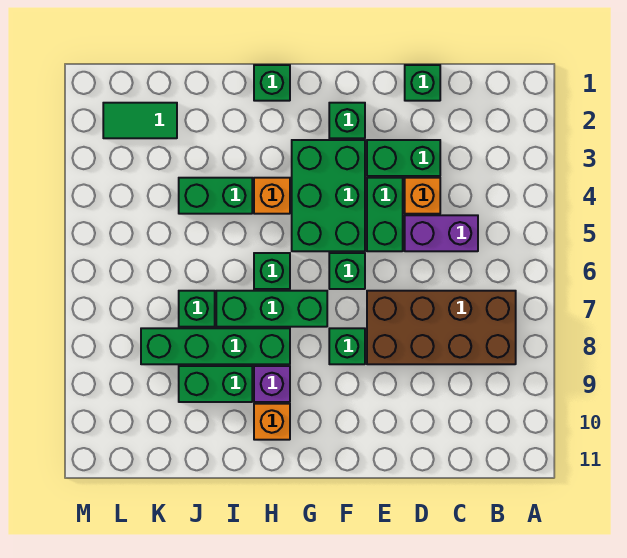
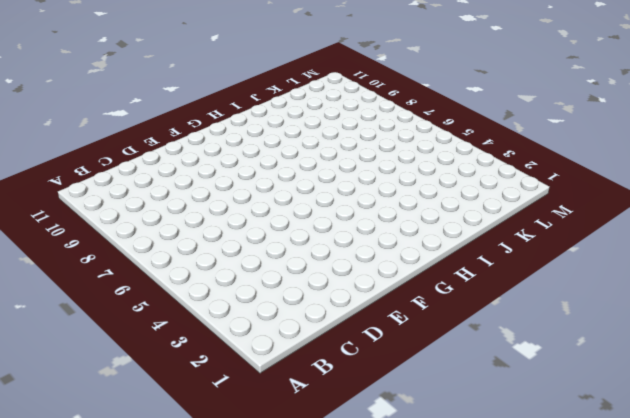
none -> brown 2x4 brick [367,291,516,364]
none -> purple 1x2 brick [405,215,478,251]
none -> green 1x1 brick [405,65,440,101]

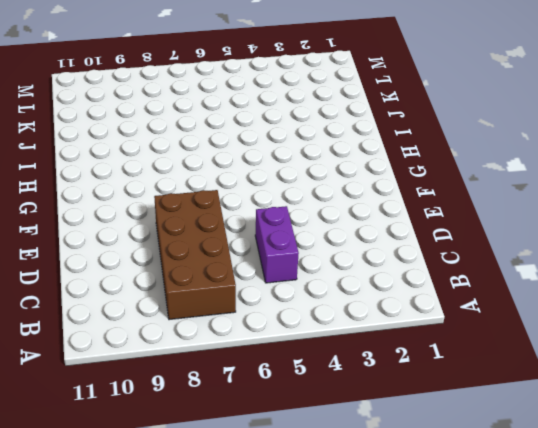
none -> green 1x1 brick [405,65,440,101]
none -> green 1x2 brick [367,140,440,176]
none -> orange 1x1 brick [405,178,440,214]

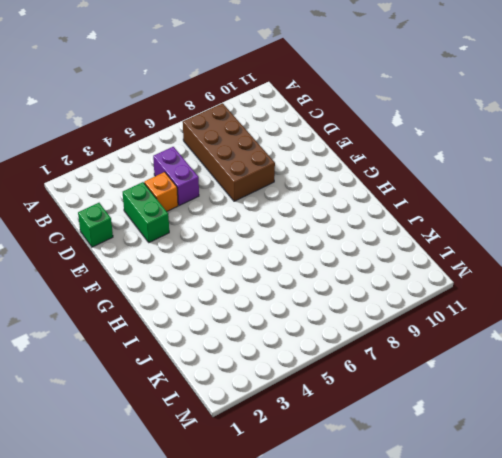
none -> green 1x2 brick [367,178,403,251]
none -> green 1x1 brick [329,103,365,138]
none -> green 2x3 brick [292,140,365,251]

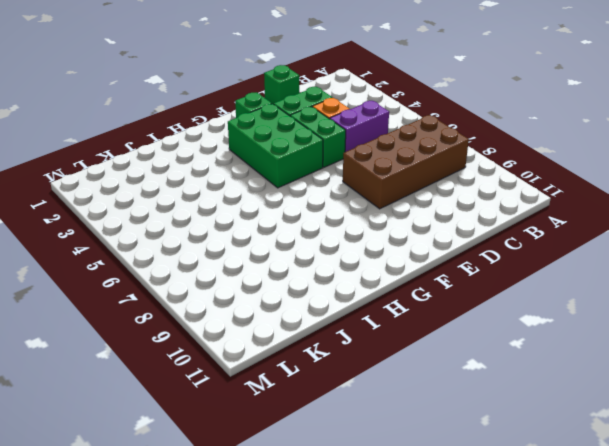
none -> green 1x1 brick [329,253,365,289]
none -> green 1x1 brick [329,328,365,364]
none -> green 1x3 brick [216,291,327,327]

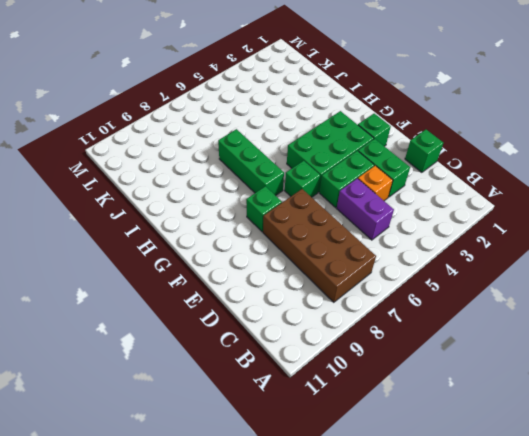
none -> green 1x1 brick [254,65,290,101]
none -> orange 1x1 brick [254,178,290,214]
none -> green 1x1 brick [254,253,290,289]

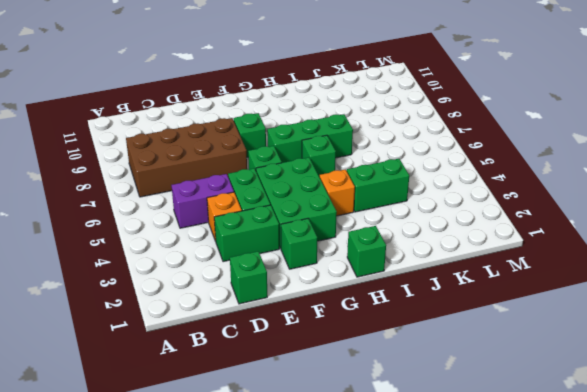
none -> green 1x4 brick [141,328,290,364]
none -> purple 1x1 brick [254,366,290,402]
none -> orange 1x1 brick [254,404,290,440]

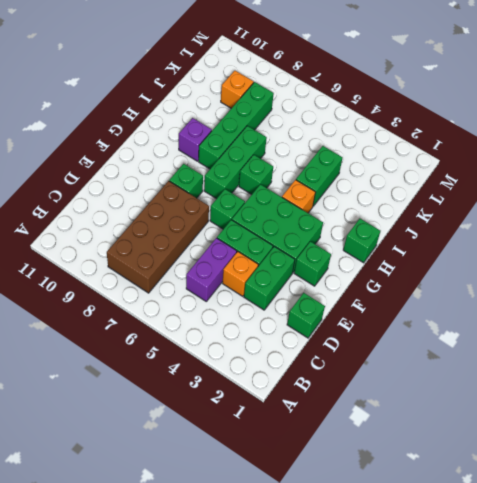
orange 1x1 brick [221,71,254,108] -> orange 1x1 brick moved to [254,404,290,440]
none -> green 1x2 brick [179,366,252,402]
none -> green 1x1 brick [179,291,215,327]
none -> green 1x2 tile [103,103,177,138]

